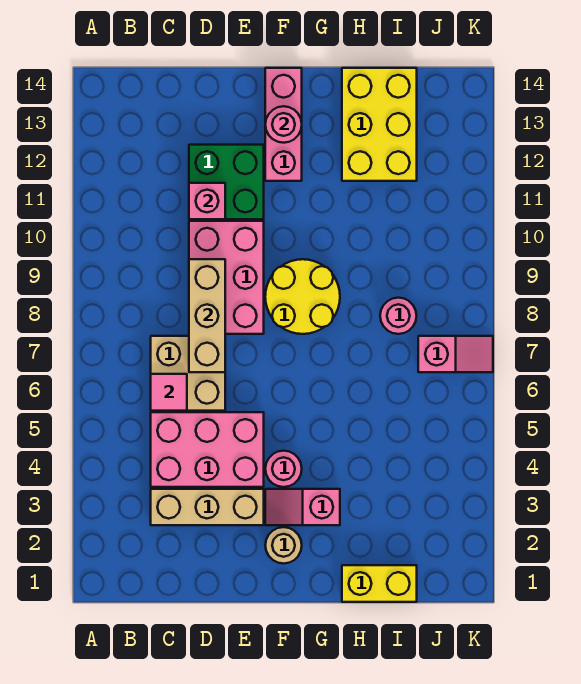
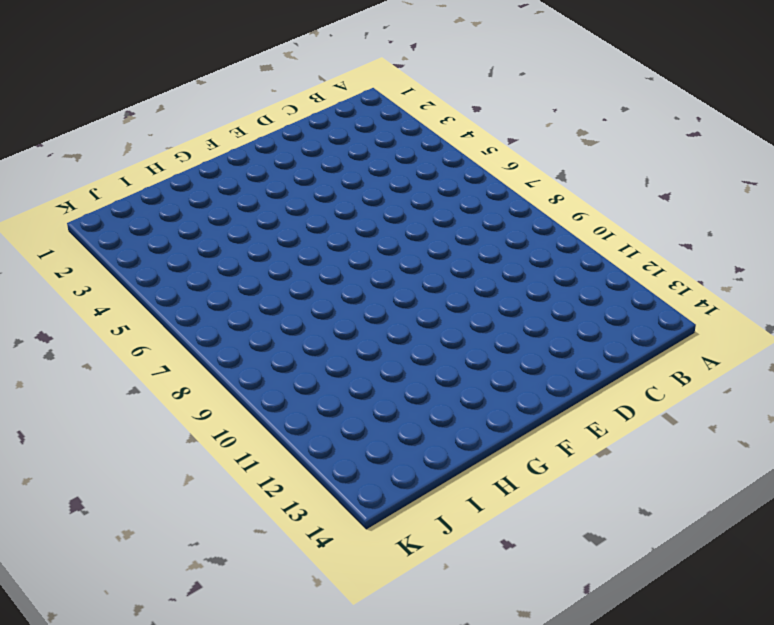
none -> tan 1x3 brick [151,489,264,525]
none -> pink 2x3 brick [151,412,264,487]
none -> tan 2x2 brick [151,336,225,411]

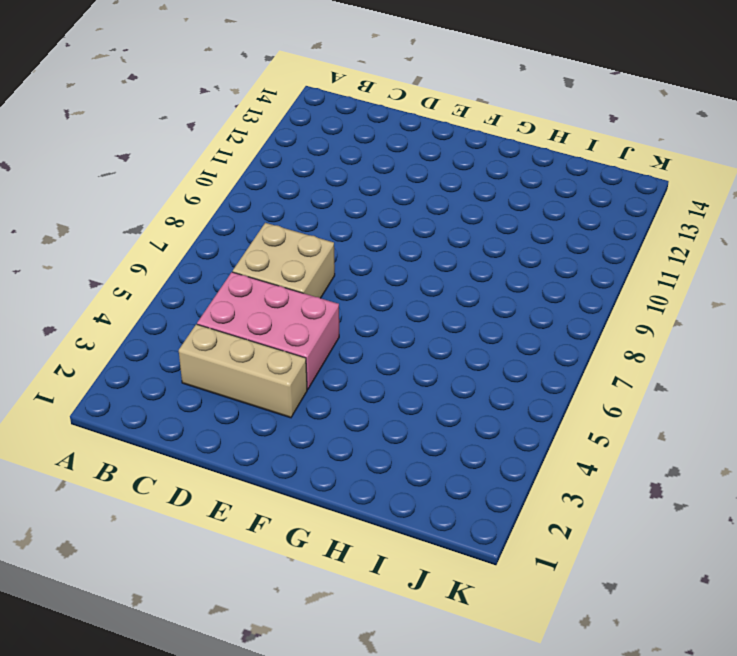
none -> pink 2x3 brick [189,221,264,334]
none -> green 2x2 brick [189,145,264,219]
none -> tan 1x1 round brick [265,527,302,564]

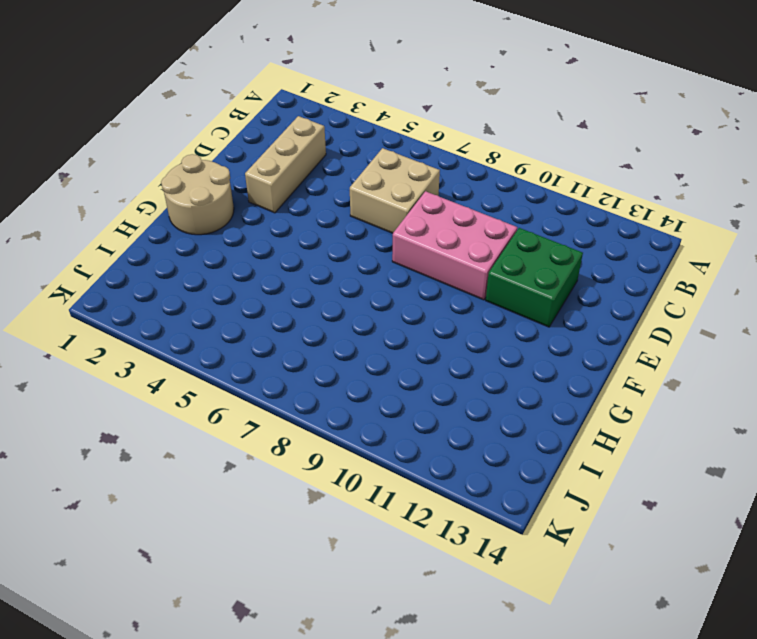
tan 2x2 round brick [161,154,234,235] -> tan 1x1 round brick [265,527,302,564]
none -> pink 2x3 brick [151,412,264,487]
none -> pink 1x2 slope [265,489,340,525]
none -> pink 1x1 round brick [265,451,302,487]

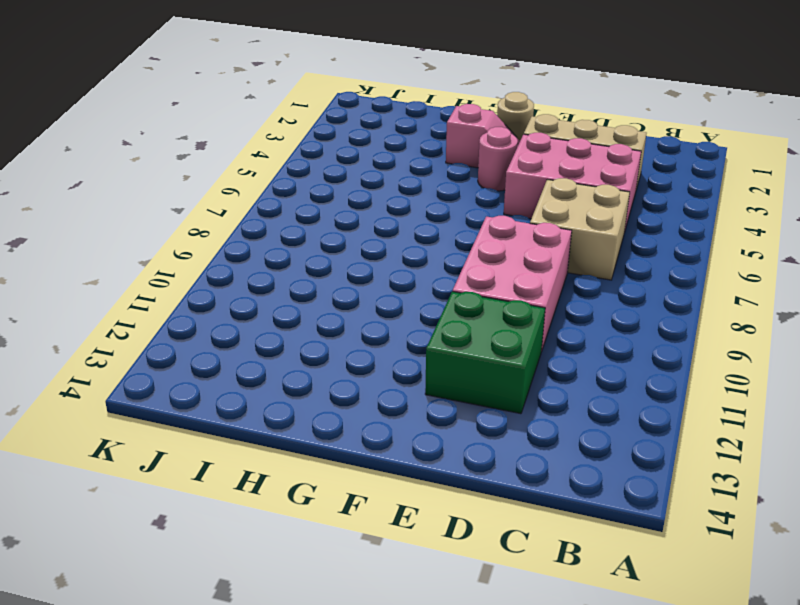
none -> yellow 2x2 round brick [265,259,340,334]
none -> pink 1x3 brick [265,68,302,181]
none -> yellow 1x2 brick [342,565,417,602]

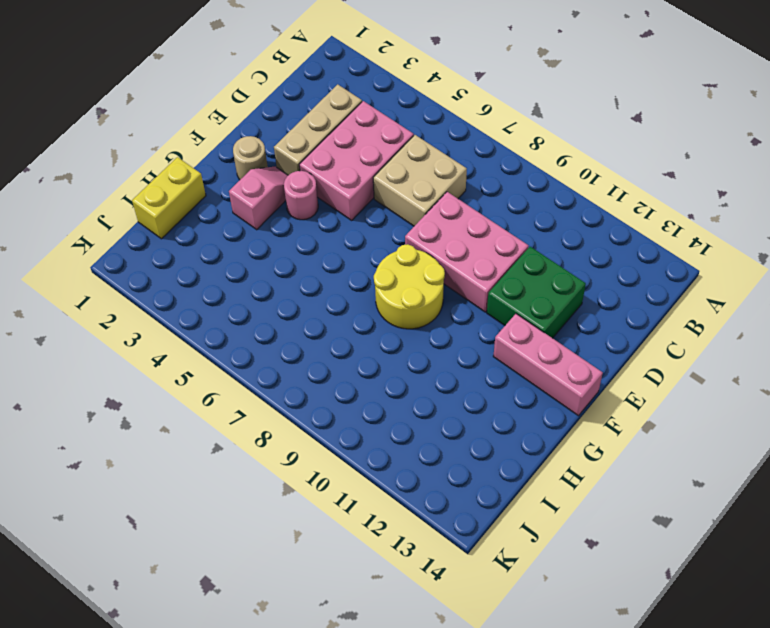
none -> yellow 2x3 brick [342,68,417,181]
none -> pink 1x1 round brick [380,298,417,334]
none -> pink 1x2 slope [418,336,493,372]

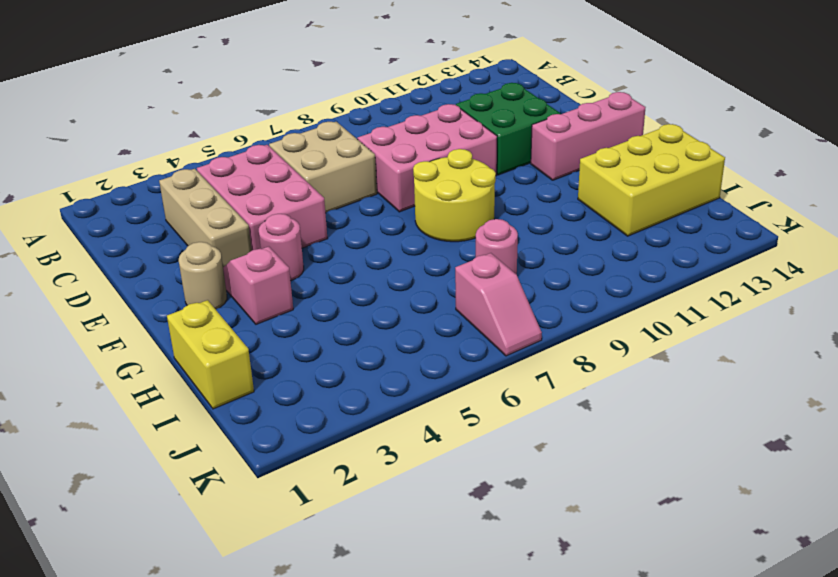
none -> pink 1x1 tile [151,374,187,411]
none -> tan 1x3 brick [189,259,225,372]
none -> pink 1x1 brick [189,183,225,219]

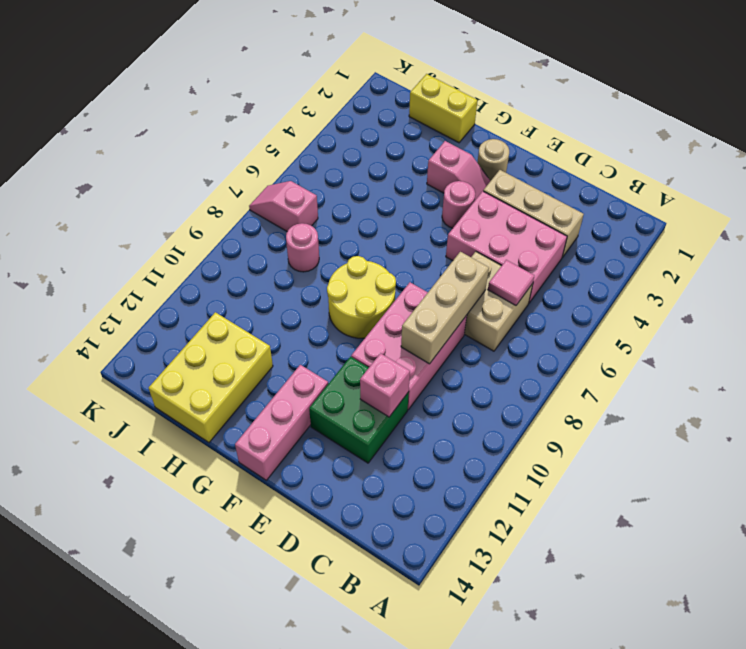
none -> pink 1x1 round brick [265,106,302,143]

